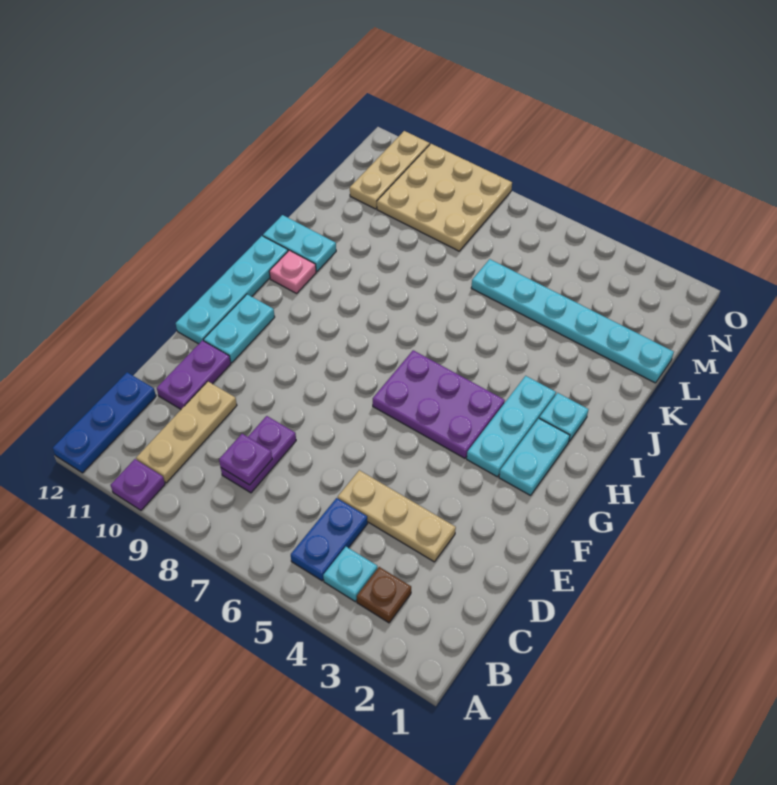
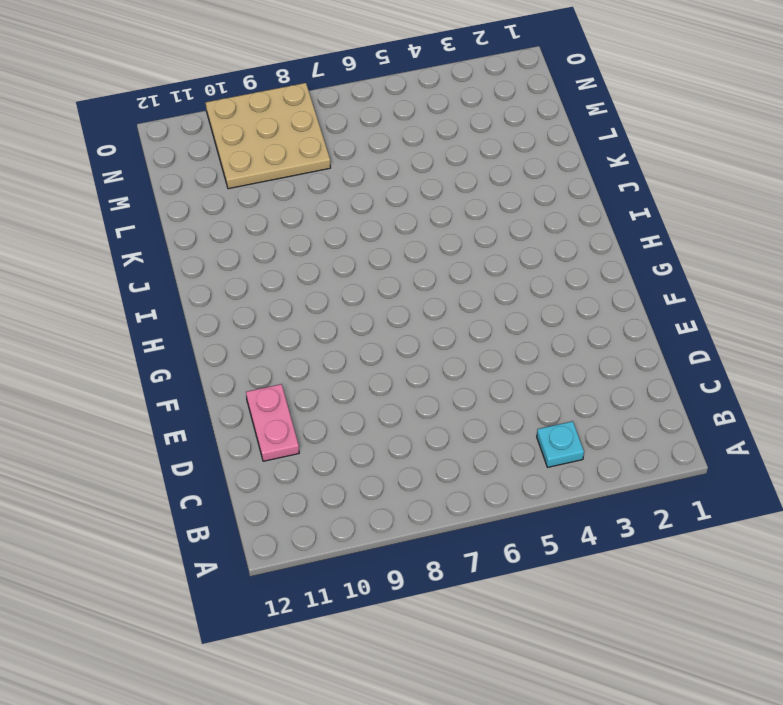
pink 1x2 plate [246,384,299,461] -> purple 1x2 plate [157,340,231,409]
none -> purple 1x1 plate [111,459,165,510]
none -> blue 1x3 plate [53,372,156,473]
none -> brown 1x1 plate [357,567,411,623]

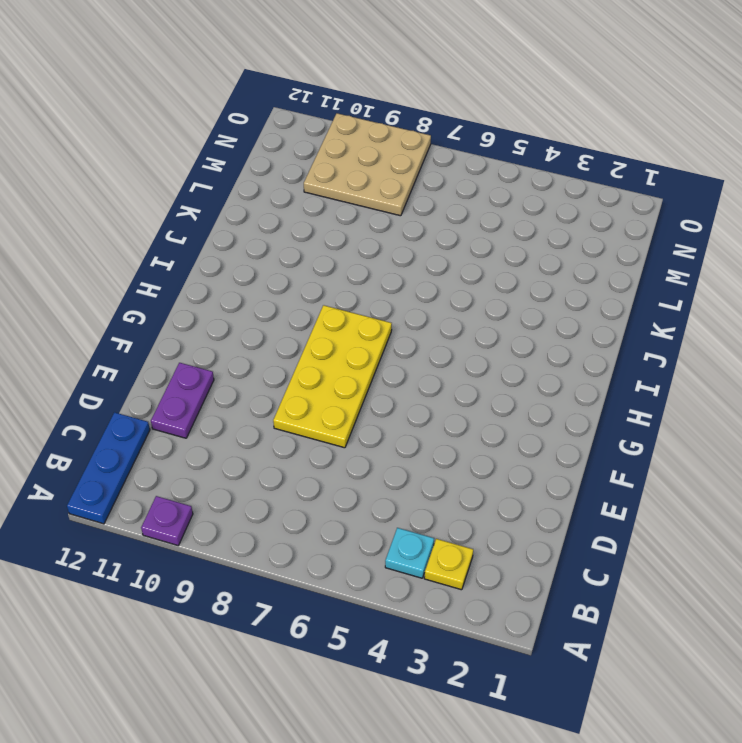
yellow 1x1 plate [424,539,473,590] -> brown 1x1 plate [357,567,411,623]
yellow 2x4 plate [273,305,392,448] -> none
none -> blue 1x2 plate [291,498,368,581]
none -> tan 1x3 plate [136,381,237,483]
none -> purple 1x2 plate [221,416,296,493]

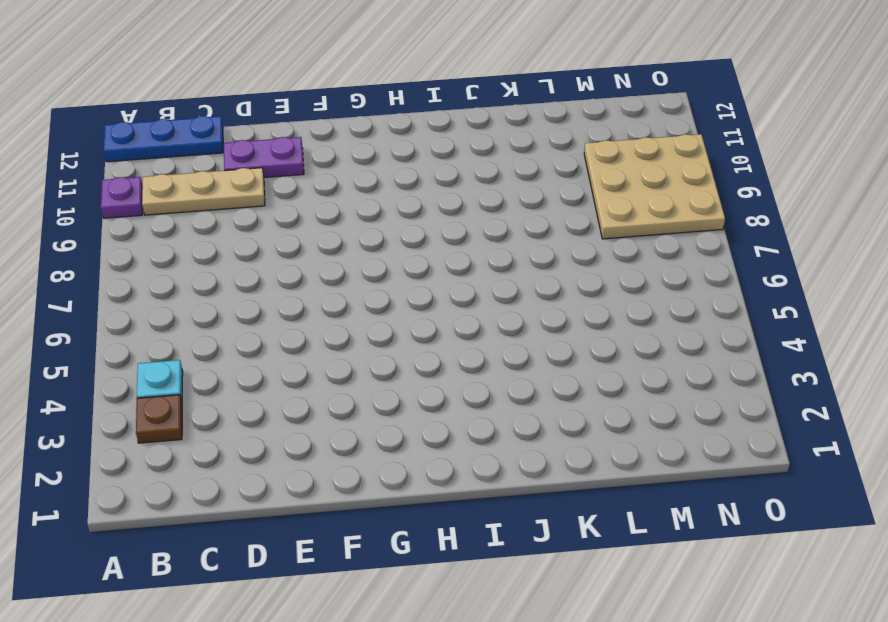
none -> blue 1x2 plate [291,498,368,581]
none -> purple 1x2 plate [221,416,296,493]
none -> tan 1x3 plate [338,470,456,562]

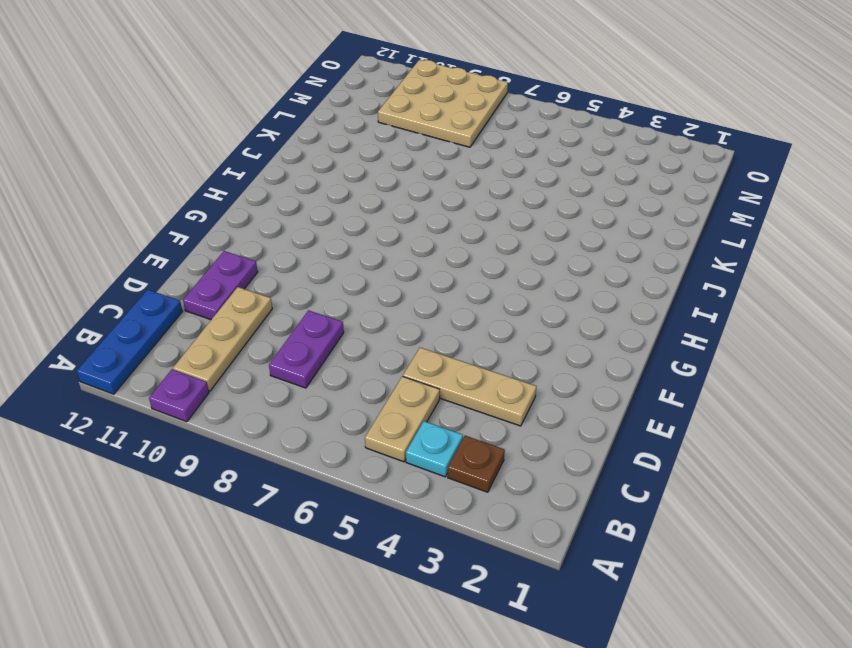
tan 1x2 plate [365,376,440,462] -> blue 1x2 plate [291,498,368,581]
none -> cyan 1x2 plate [204,294,275,363]
none -> cyan 1x4 plate [176,236,288,344]
none -> cyan 1x2 plate [499,419,570,496]

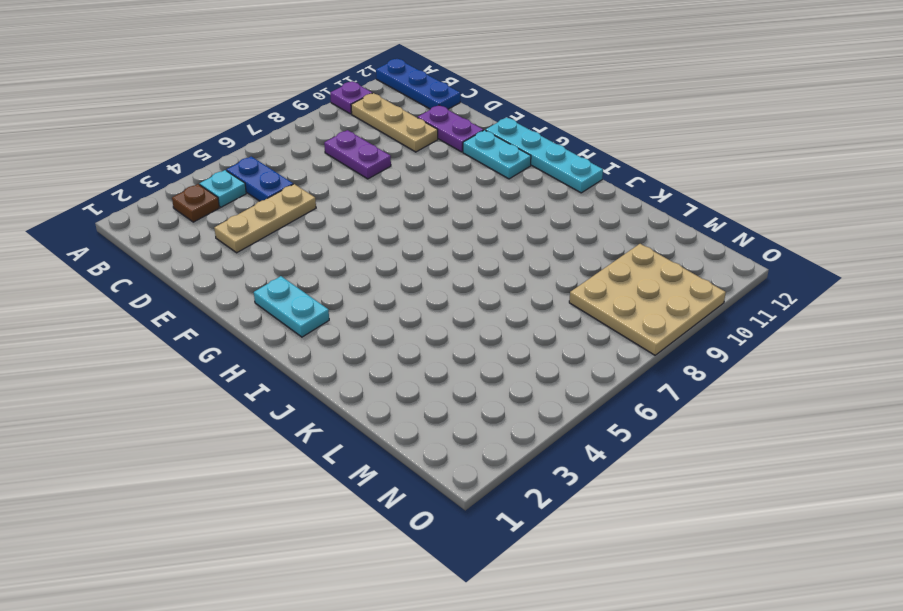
none -> cyan 1x3 plate [467,376,556,477]
none -> purple 2x3 plate [373,350,505,458]
none -> cyan 1x1 plate [539,393,588,441]

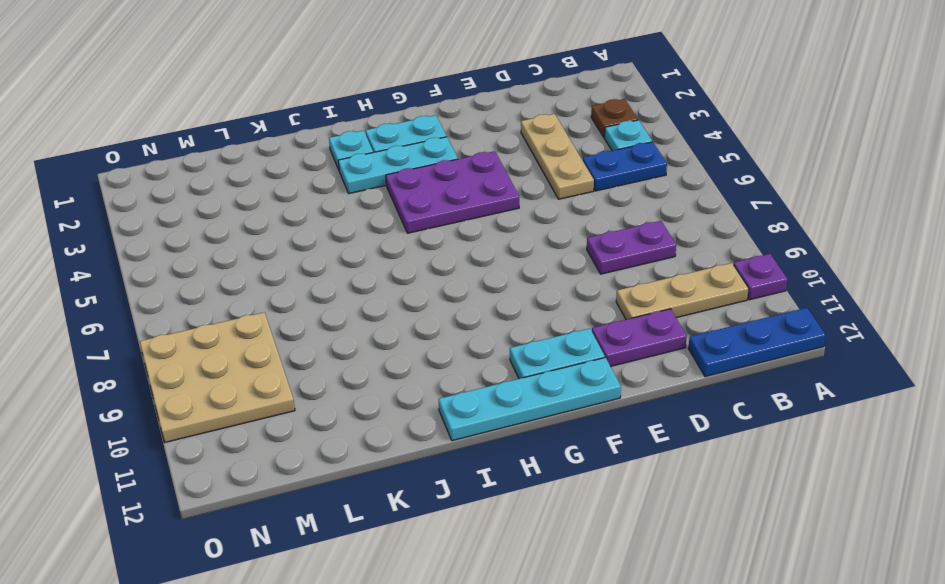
purple 2x3 plate [386,151,519,233] -> purple 2x3 plate turned to [373,350,505,458]
none -> pink 1x1 plate [269,250,316,293]
none -> cyan 1x2 plate [263,215,336,271]
none -> cyan 1x6 plate [471,259,674,383]

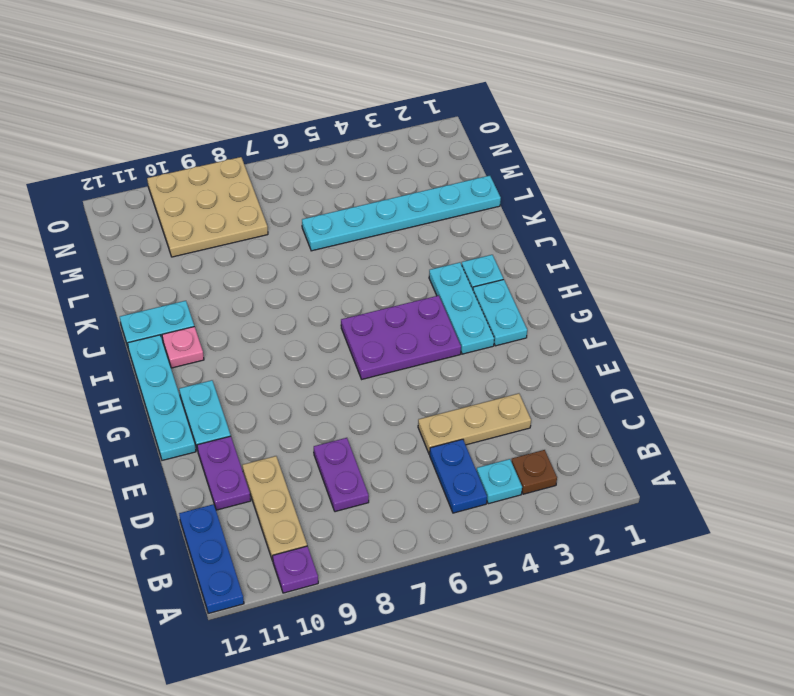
none -> tan 1x3 plate [350,131,430,209]
none -> purple 1x1 plate [219,434,272,485]

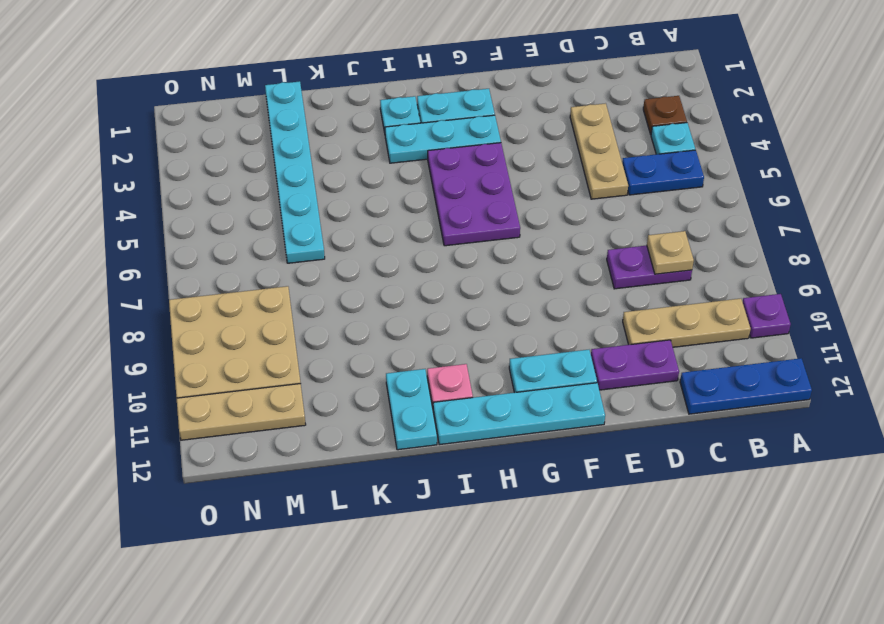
tan 1x1 plate [647,231,694,274] -> purple 1x1 plate [219,434,272,485]

